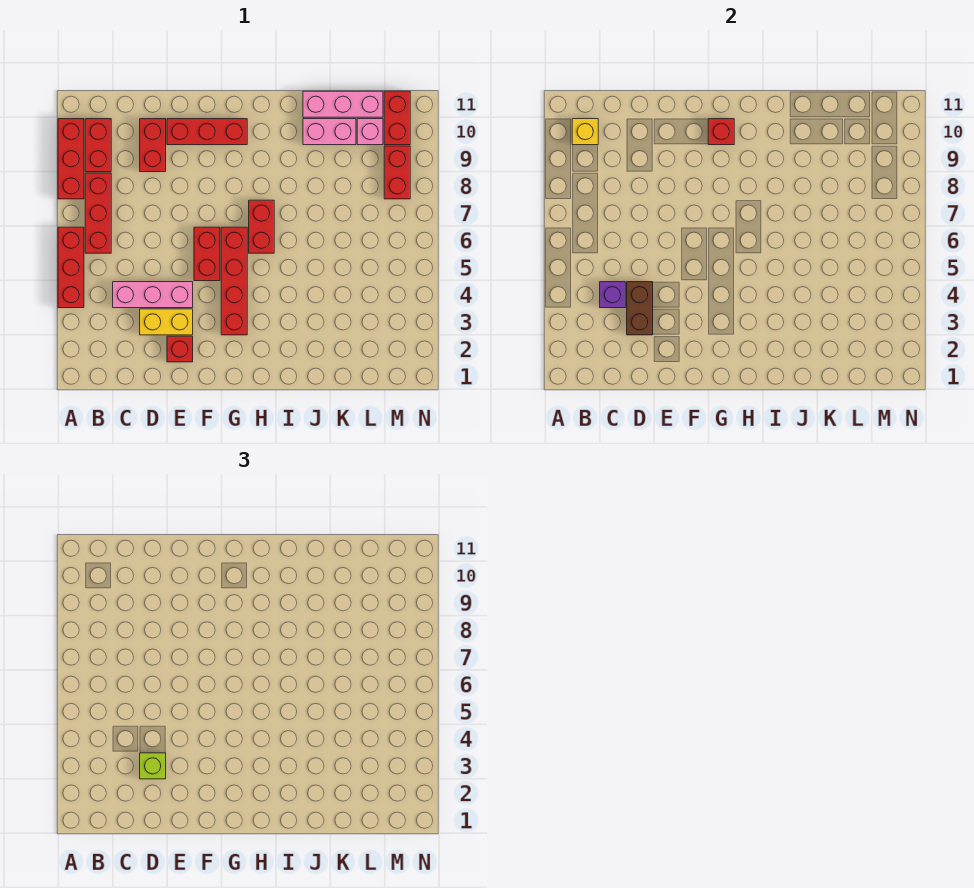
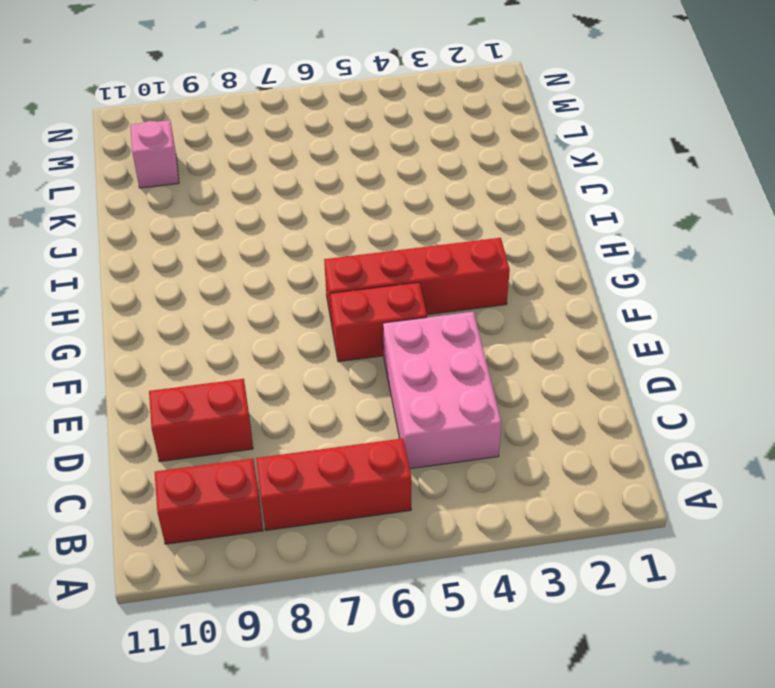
pink 2x3 brick [383,312,502,469] -> pink 1x3 brick [113,282,193,308]
none -> red 1x3 brick [58,227,84,308]
none -> red 1x3 brick [58,119,84,199]
none -> yellow 1x2 brick [140,309,193,335]

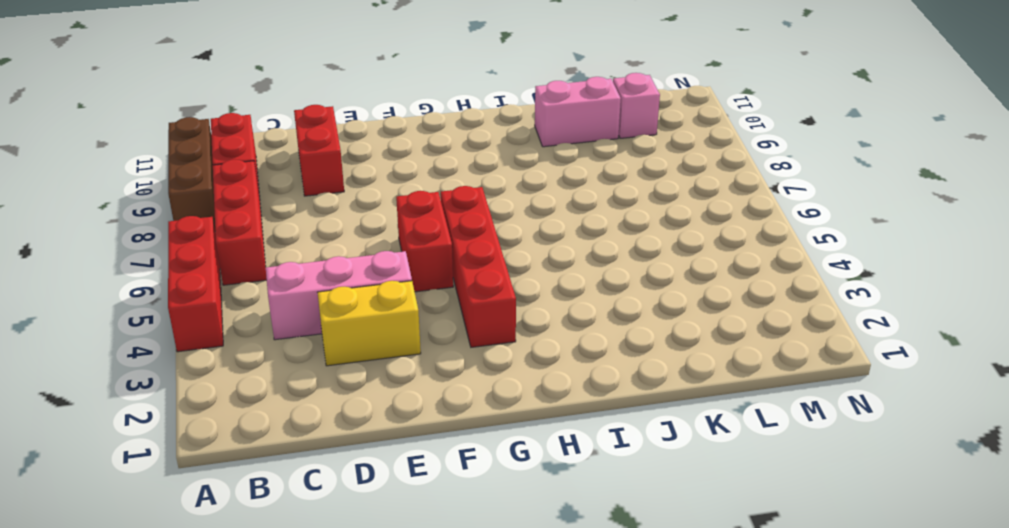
brown 1x3 brick [168,117,215,228] -> red 1x3 brick [58,119,84,199]
none -> red 1x1 brick [167,336,193,362]
none -> red 1x3 brick [167,119,247,145]
none -> red 1x2 brick [249,200,274,253]

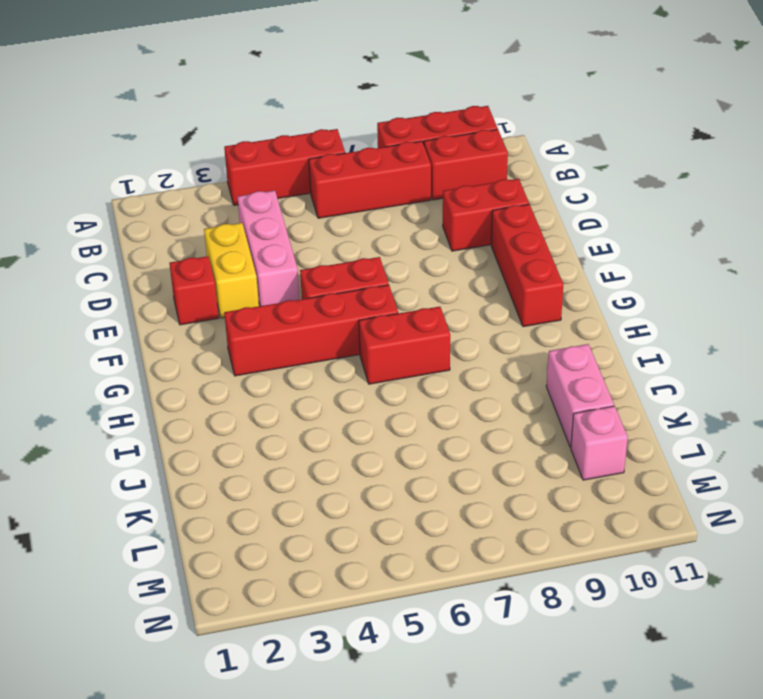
none -> pink 1x3 brick [303,91,383,117]
none -> red 1x2 brick [384,146,410,199]
none -> red 1x2 brick [384,91,410,145]

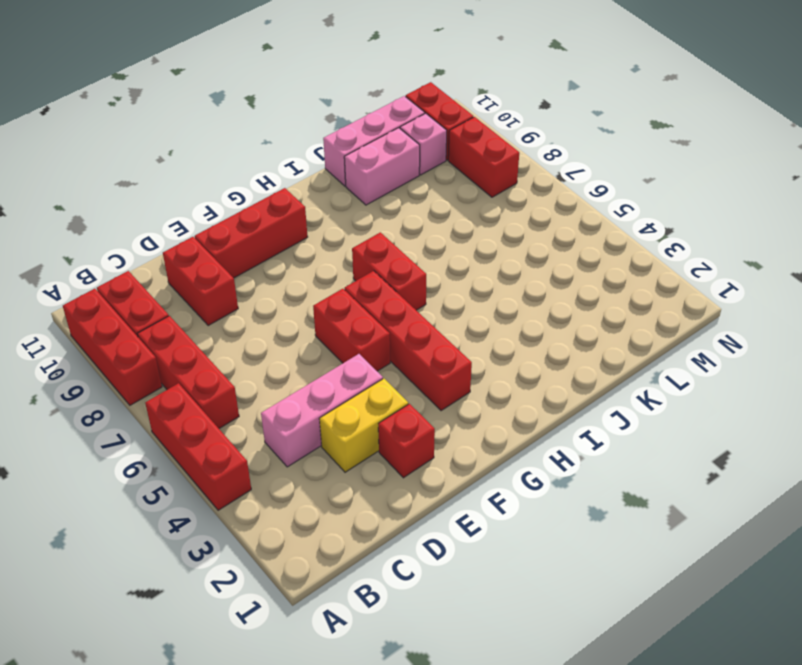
none -> yellow 1x1 brick [572,119,598,145]
none -> purple 1x1 brick [600,282,625,308]
none -> brown 1x2 brick [627,282,653,335]

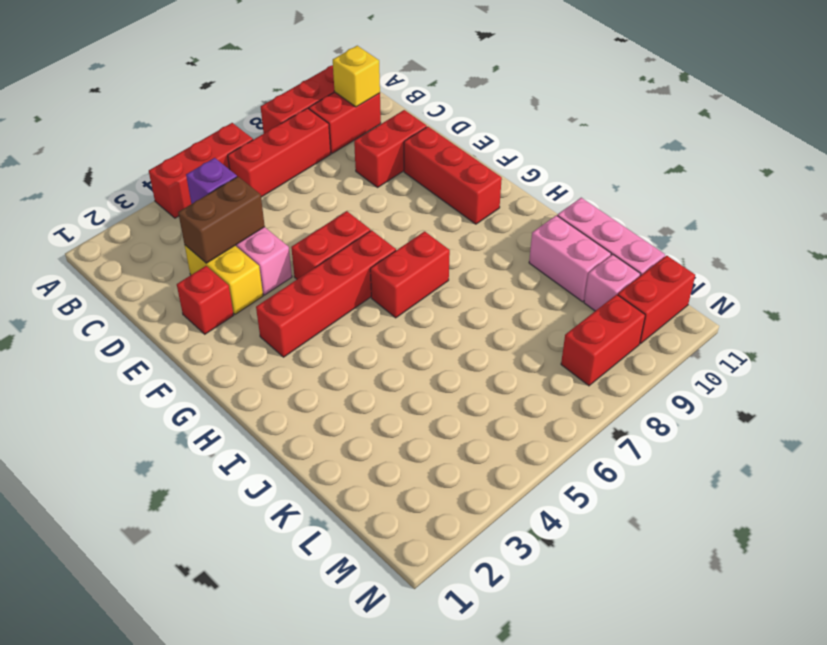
none -> red 1x1 brick [708,119,734,145]
none -> lime 1x1 brick [140,753,166,779]

